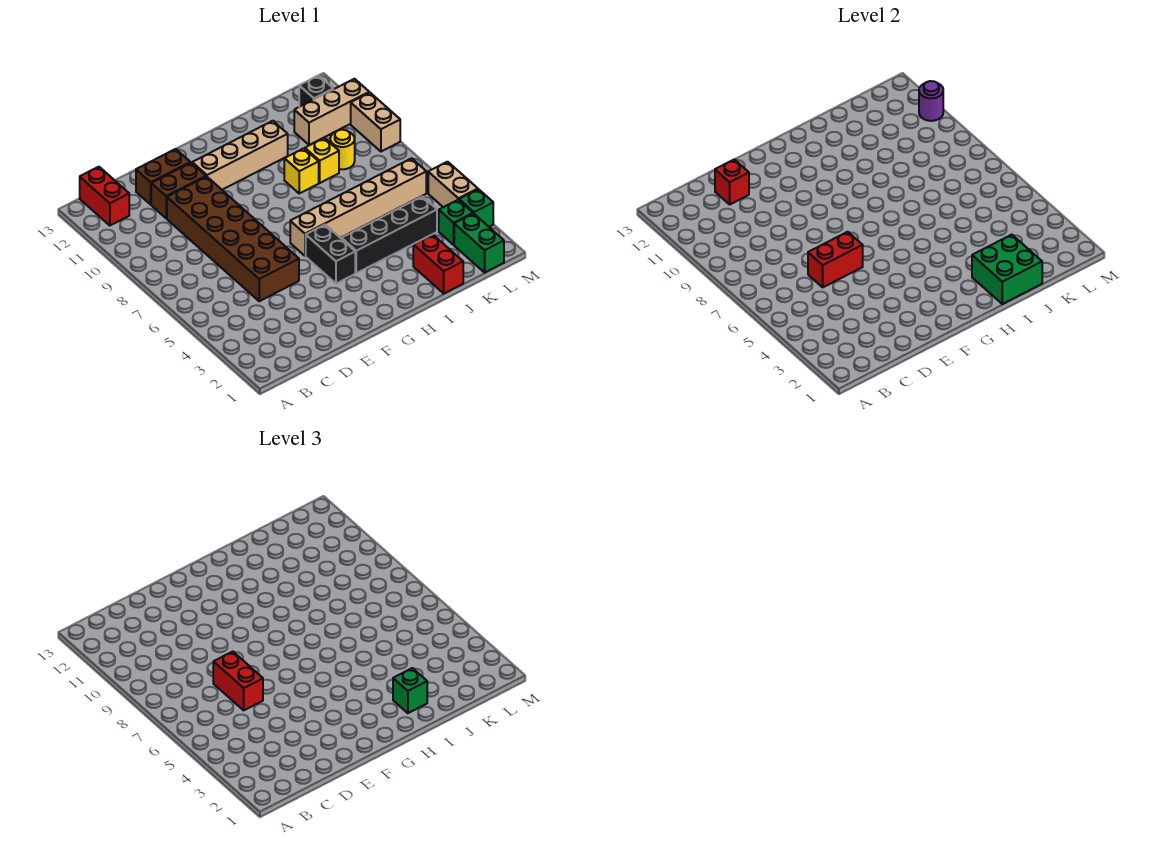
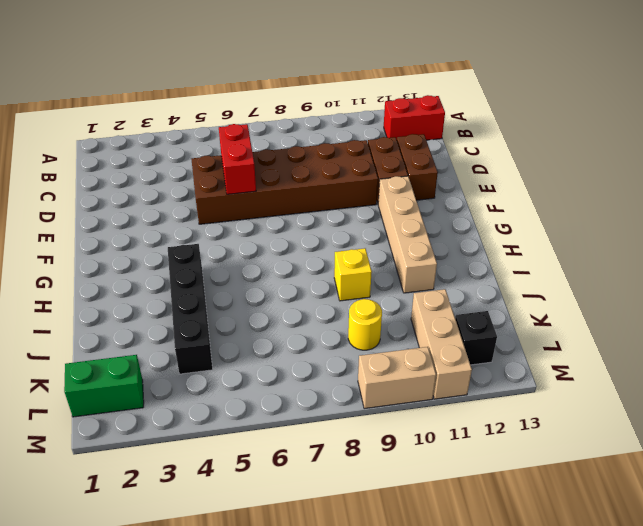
none -> black 1x2 brick [306,225,355,284]
none -> tan 1x6 brick [290,158,426,256]
none -> red 1x2 brick [413,234,463,293]

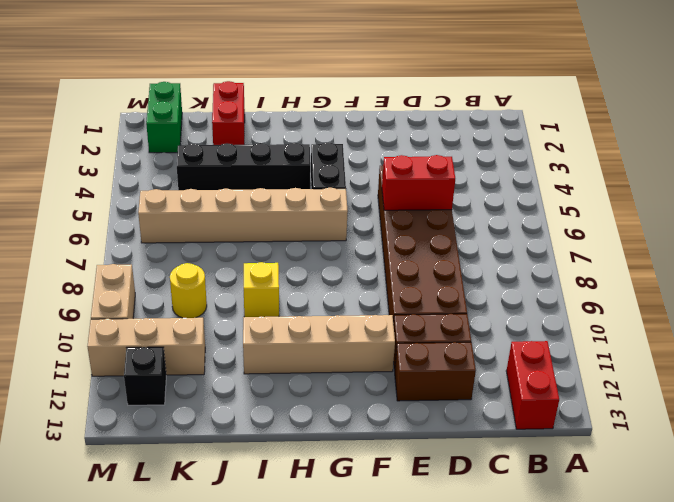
none -> yellow 1x1 brick [305,138,339,183]
none -> green 1x1 brick [439,200,473,245]
none -> green 1x1 brick [459,189,493,227]

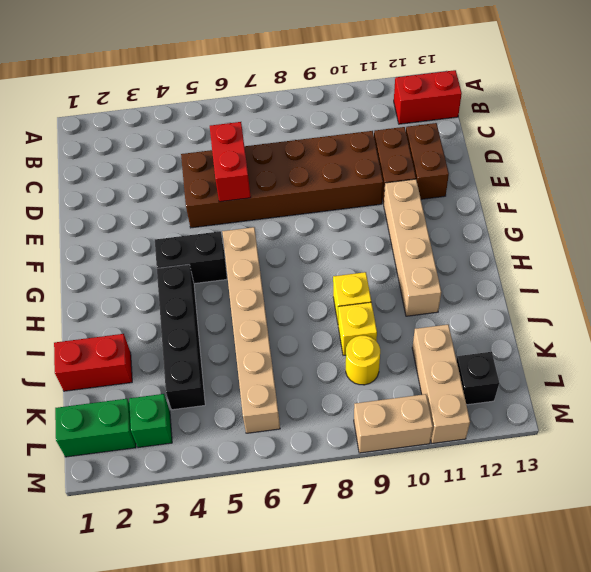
none -> green 1x1 brick [459,189,493,227]
none -> tan 1x2 brick [428,162,478,207]
none -> red 1x1 brick [715,159,749,204]

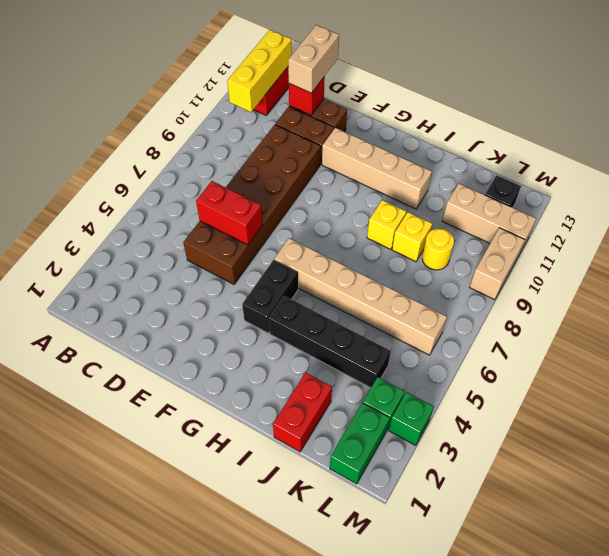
yellow 1x3 brick [227,30,292,112] -> none
tan 1x2 brick [288,25,339,93] -> tan 1x2 brick moved to [428,162,478,207]
none -> green 2x2 brick [972,235,1042,304]
none -> purple 1x1 round brick [919,81,943,121]
none -> red 1x2 brick [213,652,263,710]

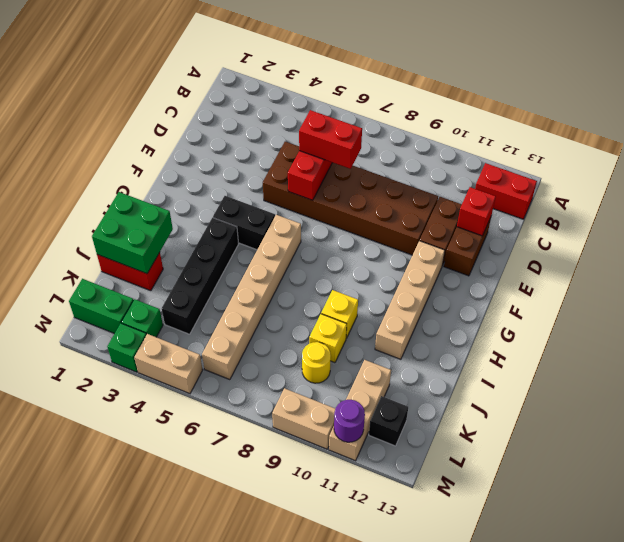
none -> green 1x1 brick [393,668,427,713]

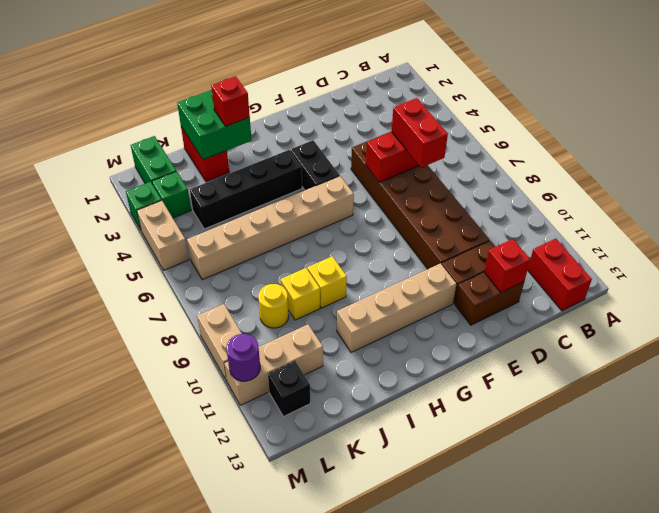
red 1x1 brick [211,76,250,126] -> green 1x1 brick [393,668,427,713]

